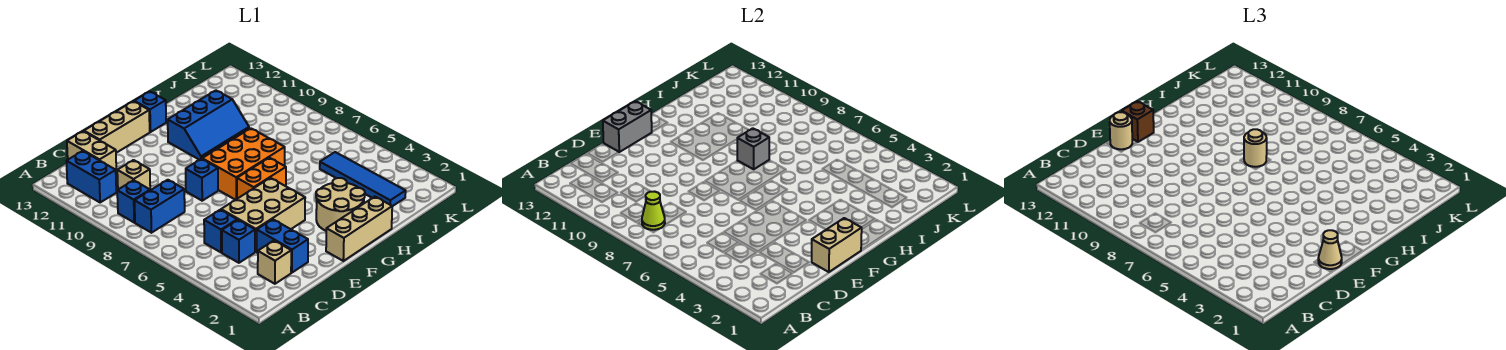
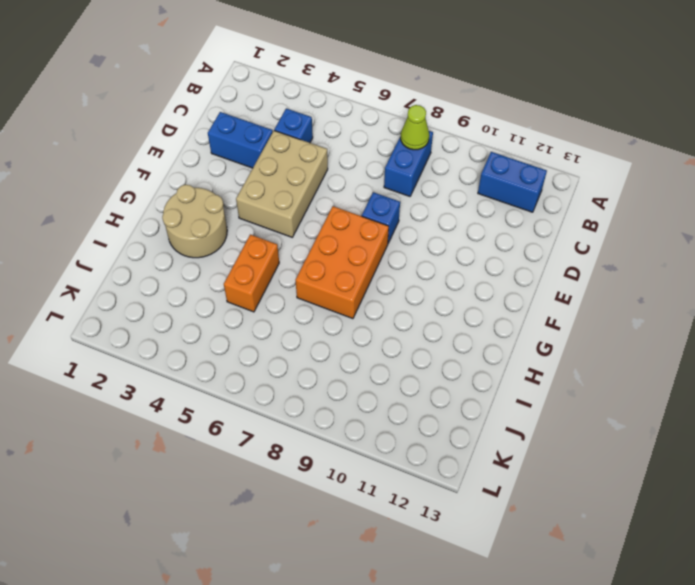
orange 1x2 brick [224,235,279,312] -> orange 1x2 brick moved to [237,158,286,199]
none -> blue 1x1 brick [117,180,150,222]
none -> tan 1x1 brick [258,241,291,284]
none -> blue 1x1 brick [204,210,237,252]

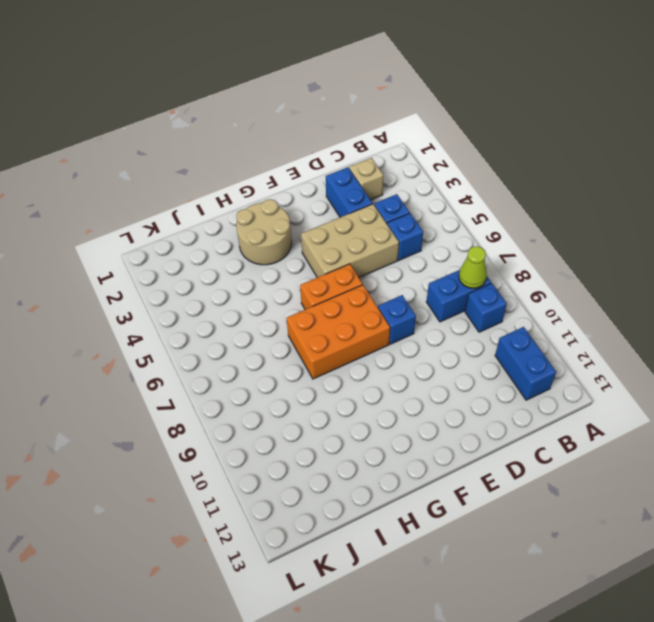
none -> tan 1x1 brick [117,160,150,189]
none -> tan 1x2 brick [67,131,116,170]
none -> tan 1x3 brick [84,101,150,153]

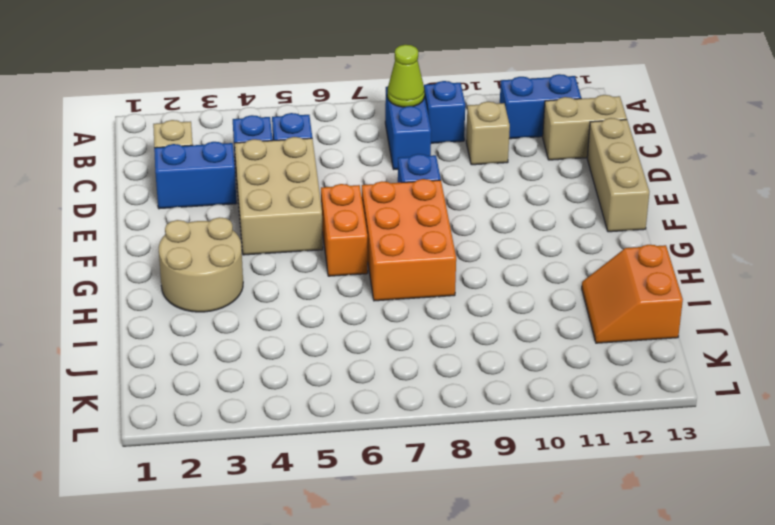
orange 2x2 slope [582,245,683,343] -> none
none -> tan 1x3 brick [326,197,392,261]
none -> blue 2x3 slope [168,90,249,160]
none -> blue 1x1 brick [134,92,166,132]

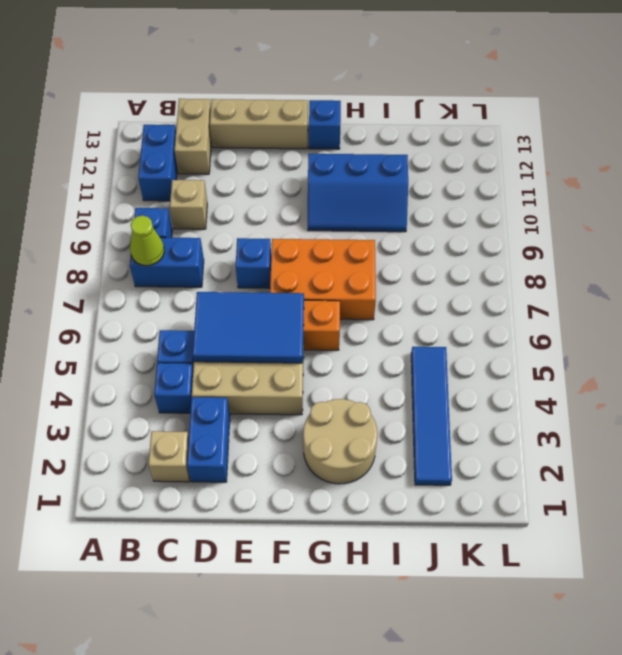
blue 2x3 tile [193,292,304,363] -> none
none -> tan 1x3 brick [326,197,392,261]
none -> tan 1x2 brick [812,218,862,272]
none -> grey 1x2 brick [603,101,652,152]

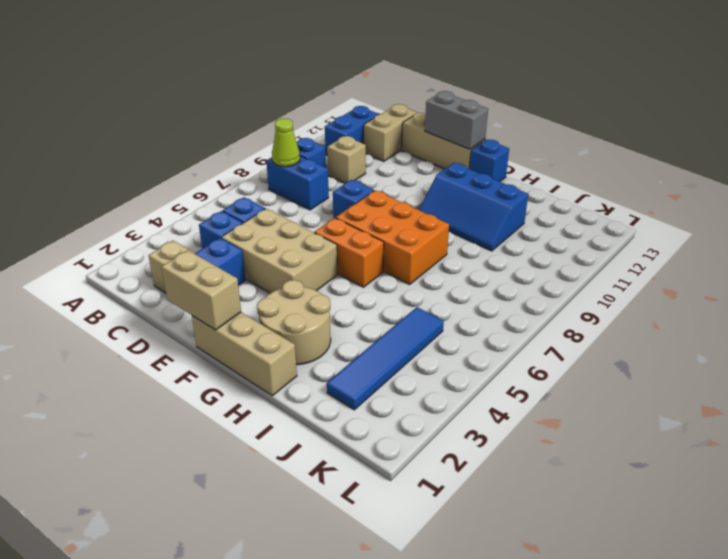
none -> grey 1x1 brick [737,128,769,169]
none -> tan 1x1 cone [1318,230,1342,269]
none -> tan 1x1 round brick [1110,112,1132,149]

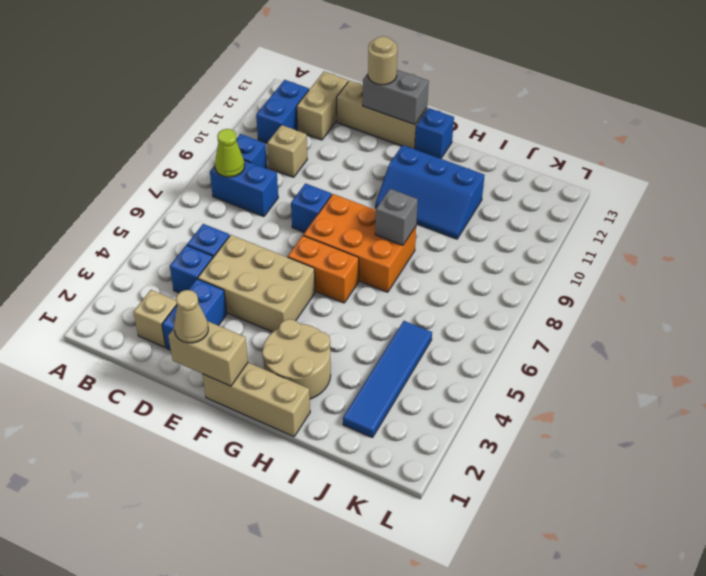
none -> brown 1x1 brick [1122,101,1154,142]
none -> tan 1x1 round brick [1244,129,1267,167]

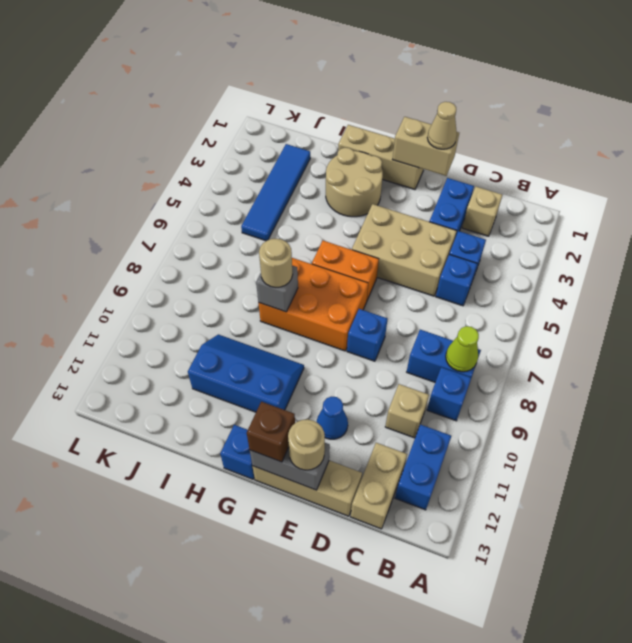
blue 1x1 cone [317,397,348,439] -> none

